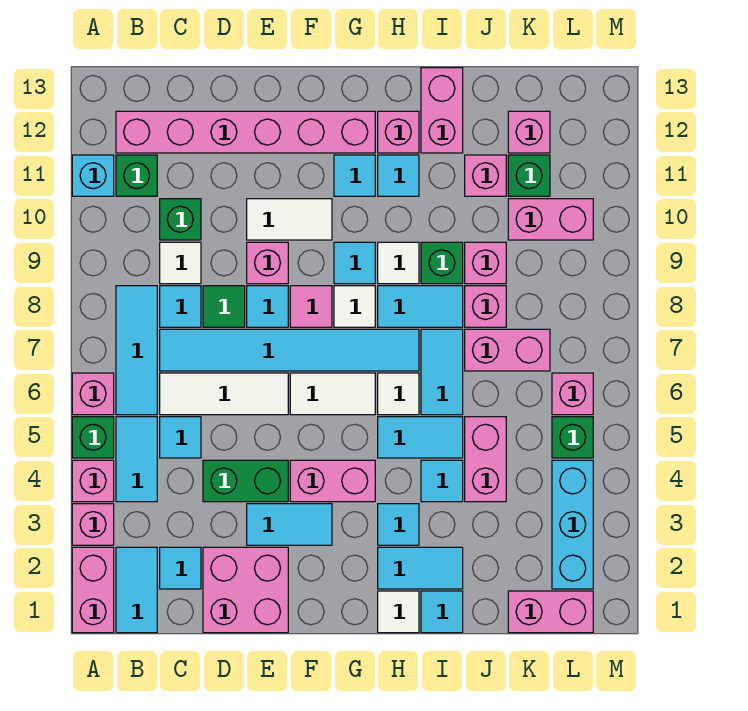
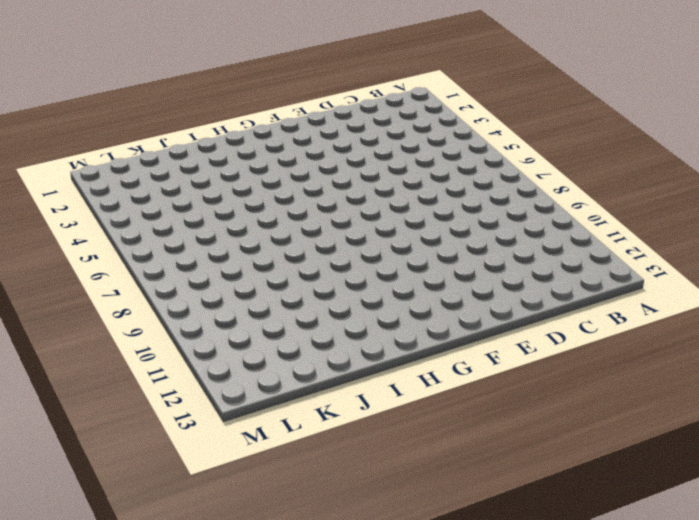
none -> pink 1x2 brick [72,547,114,633]
none -> pink 1x1 brick [72,504,114,545]
none -> pink 1x1 brick [72,460,114,502]
none -> green 1x1 brick [72,417,114,458]

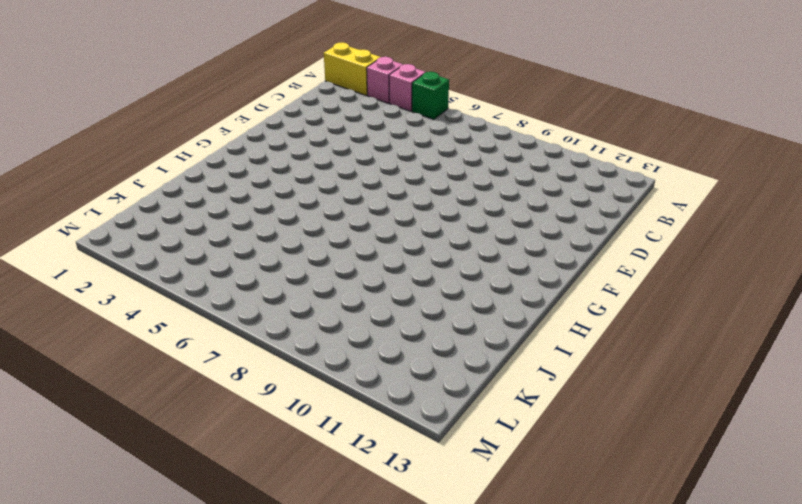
yellow 1x2 brick [324,42,380,95] -> pink 1x2 brick [72,547,114,633]
none -> pink 1x1 brick [72,373,114,415]
none -> cyan 1x1 brick [72,155,114,196]
none -> cyan 1x2 tile [116,547,157,633]
none -> cyan 1x2 tile [116,417,157,502]

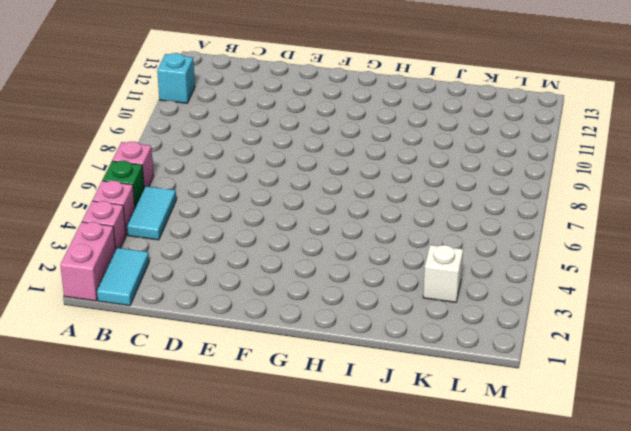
white 1x1 brick [423,245,463,302] -> none
none -> cyan 1x3 tile [116,286,157,415]
none -> green 1x1 brick [116,155,157,196]
none -> pink 1x6 brick [116,111,375,153]
none -> cyan 1x1 tile [160,547,201,589]

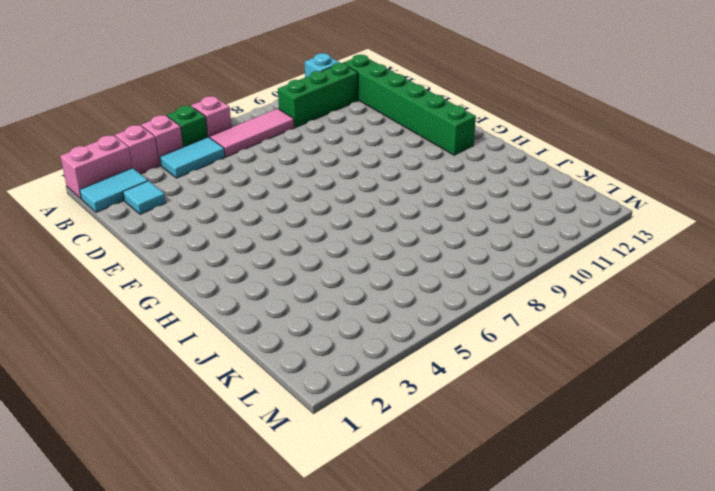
pink 1x3 tile [210,109,294,157] -> cyan 1x3 tile [116,286,157,415]
green 1x3 brick [278,63,358,128] -> green 1x1 brick [116,155,157,196]
green 1x6 brick [343,55,476,155] -> pink 1x6 brick [116,111,375,153]
none -> cyan 1x1 tile [160,417,201,458]
none -> white 1x3 tile [160,373,288,415]
none -> cyan 1x6 tile [160,329,419,371]
none -> cyan 1x1 tile [160,286,201,327]

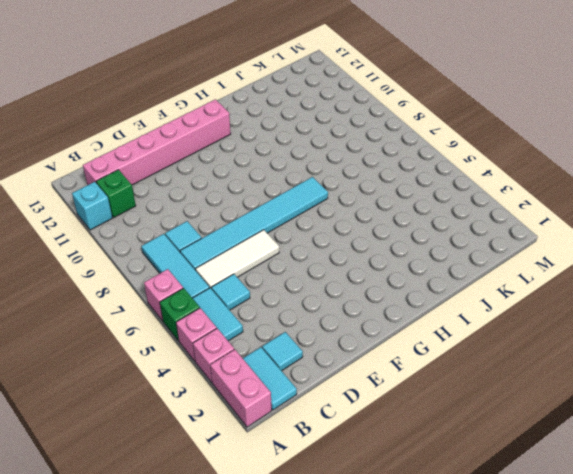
none -> white 1x1 tile [160,242,201,284]
none -> green 1x1 brick [160,199,201,240]
none -> pink 2x2 brick [203,547,288,633]
none -> green 1x2 brick [203,460,288,502]

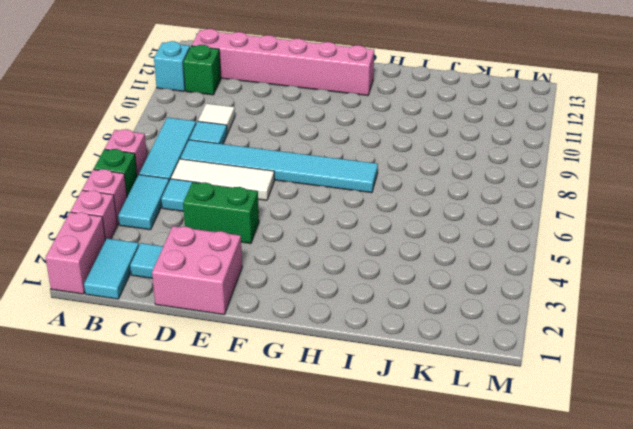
none -> green 1x1 brick [160,199,201,240]
none -> green 1x1 tile [203,286,245,327]
none -> cyan 1x2 tile [247,504,332,545]
none -> cyan 1x1 tile [247,286,288,327]

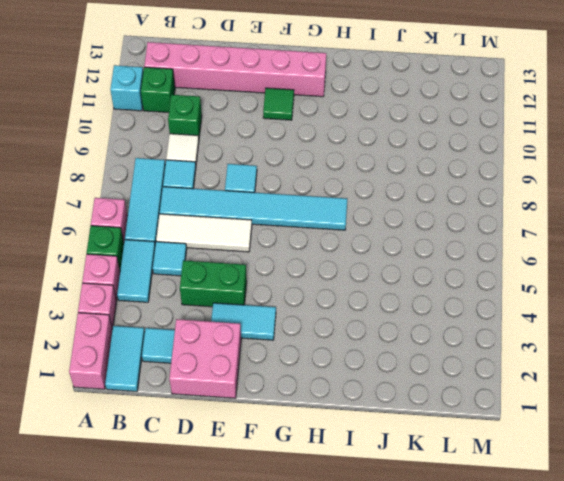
green 1x1 tile [263,88,294,120] -> green 1x1 tile moved to [203,286,245,327]
none -> pink 1x1 brick [247,242,288,284]
none -> white 1x2 tile [247,199,332,240]
none -> pink 1x2 brick [290,460,375,502]
none -> white 1x2 tile [290,373,375,415]

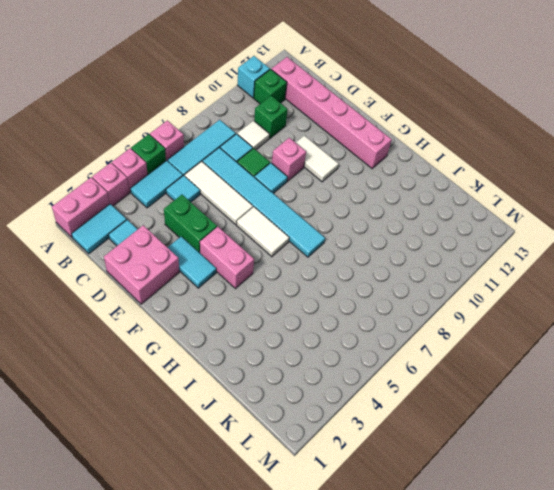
none -> pink 1x1 tile [290,286,332,327]
none -> white 1x1 tile [334,286,375,327]
none -> cyan 1x1 tile [334,242,375,284]
none -> cyan 1x1 tile [334,155,375,196]

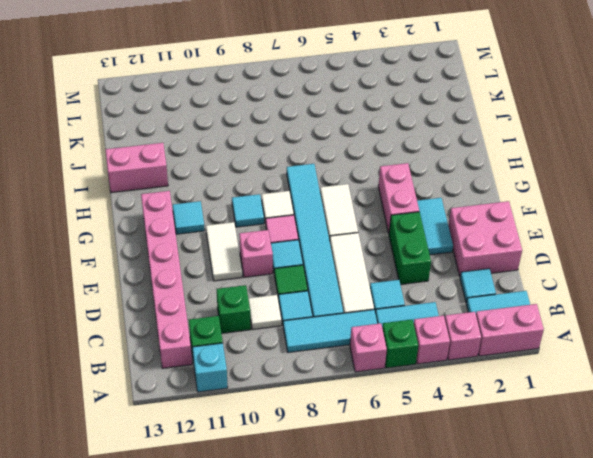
none -> white 1x1 tile [378,591,419,633]
none -> cyan 1x2 tile [378,547,463,589]
none -> cyan 1x1 tile [378,504,419,545]
none -> cyan 1x2 tile [378,417,463,458]

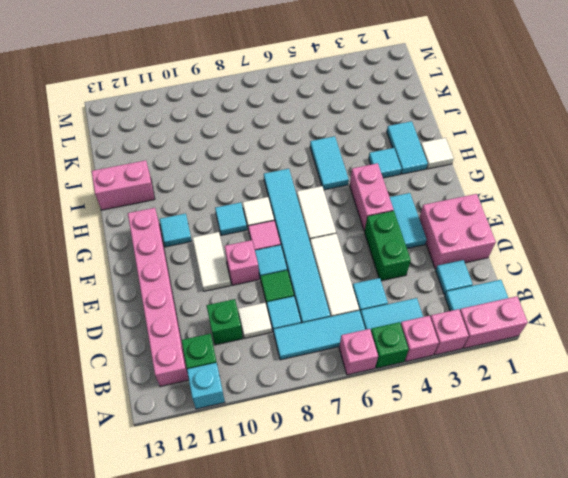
none -> white 1x1 tile [378,373,419,415]
none -> cyan 1x2 tile [378,286,463,327]
none -> white 1x1 tile [378,242,419,284]
none -> cyan 1x1 tile [378,155,419,196]

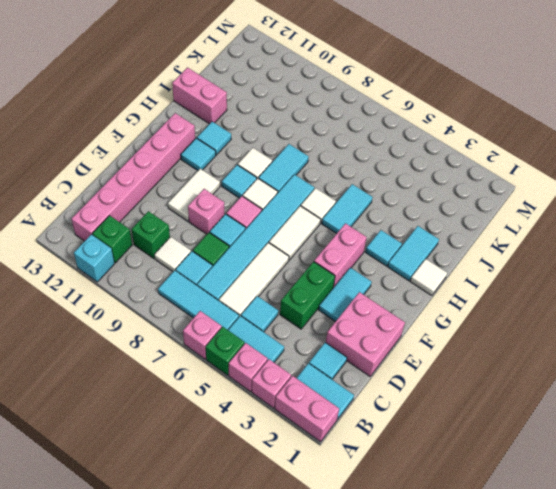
none -> pink 1x1 brick [378,111,419,153]
none -> cyan 1x1 tile [421,591,463,633]
none -> cyan 1x1 tile [421,460,463,502]
none -> cyan 1x2 tile [421,329,463,415]

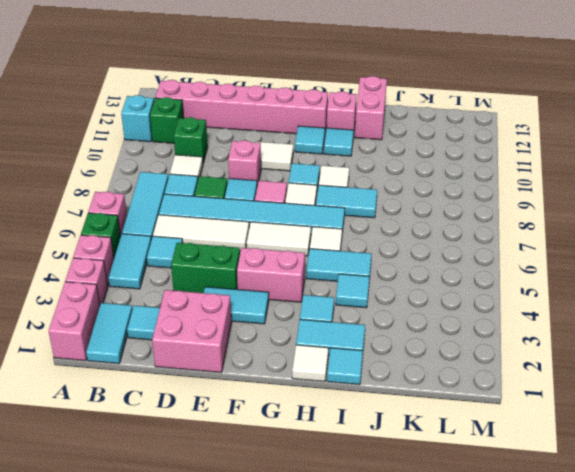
none -> cyan 1x2 tile [421,329,463,415]
none -> green 1x1 brick [421,242,463,284]
none -> pink 1x2 brick [465,417,506,502]
none -> pink 1x2 brick [465,329,550,371]

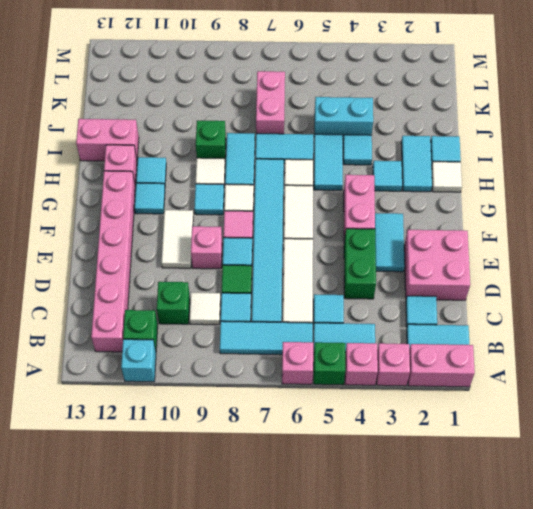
cyan 1x2 brick [314,97,373,139] -> pink 1x2 brick [465,417,506,502]
none -> pink 1x1 brick [465,286,506,327]
none -> pink 1x1 brick [465,242,506,284]
none -> pink 1x1 brick [465,155,506,196]
none -> pink 1x2 brick [508,591,593,633]

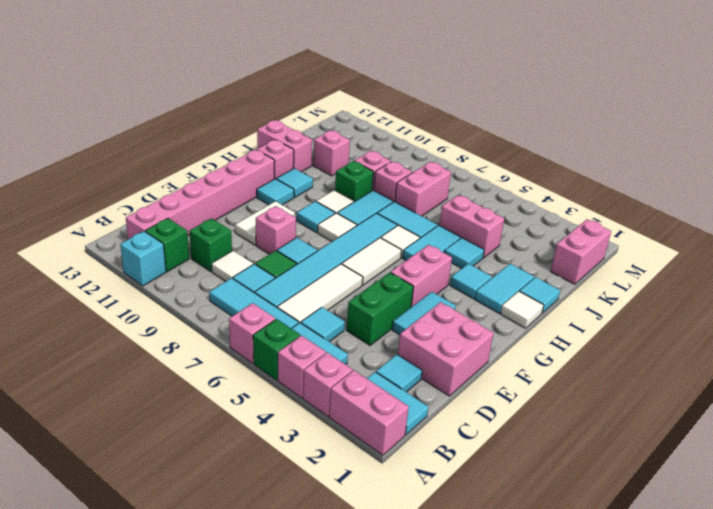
none -> pink 1x1 tile [290,286,332,327]
none -> pink 1x2 brick [508,199,593,240]
none -> green 1x1 brick [508,155,550,196]
none -> pink 1x1 brick [508,111,550,153]

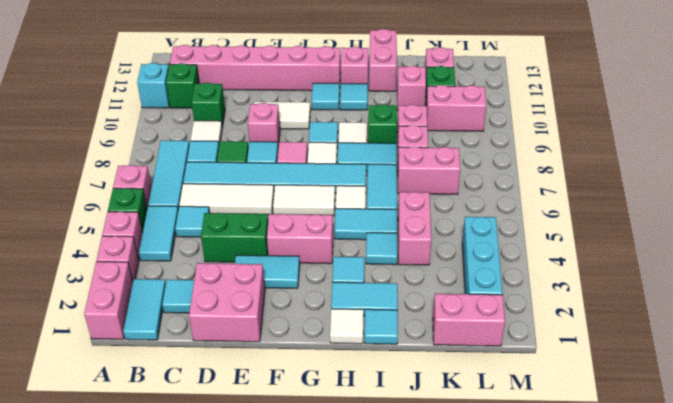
none -> green 1x1 brick [552,417,593,458]
none -> pink 1x1 brick [552,373,593,415]

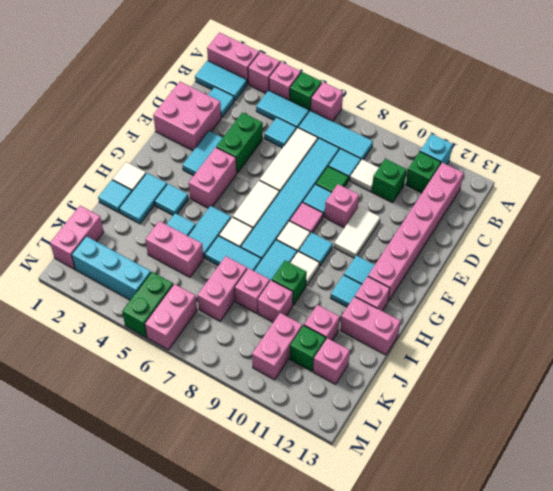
green 1x2 brick [122,272,173,337] -> green 1x1 brick [552,417,593,458]
pink 1x2 brick [145,284,197,350] -> pink 1x1 brick [552,373,593,415]

